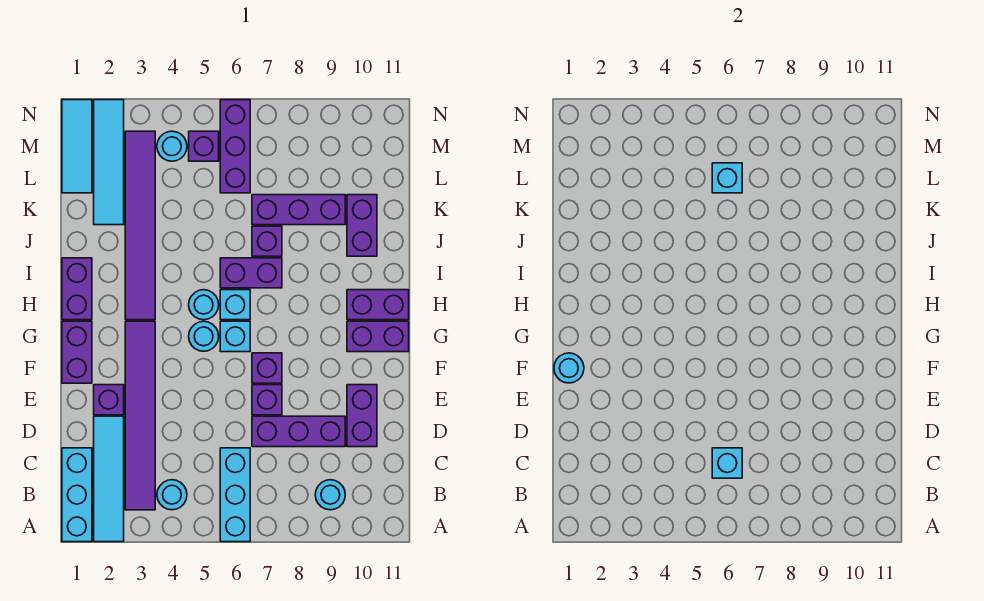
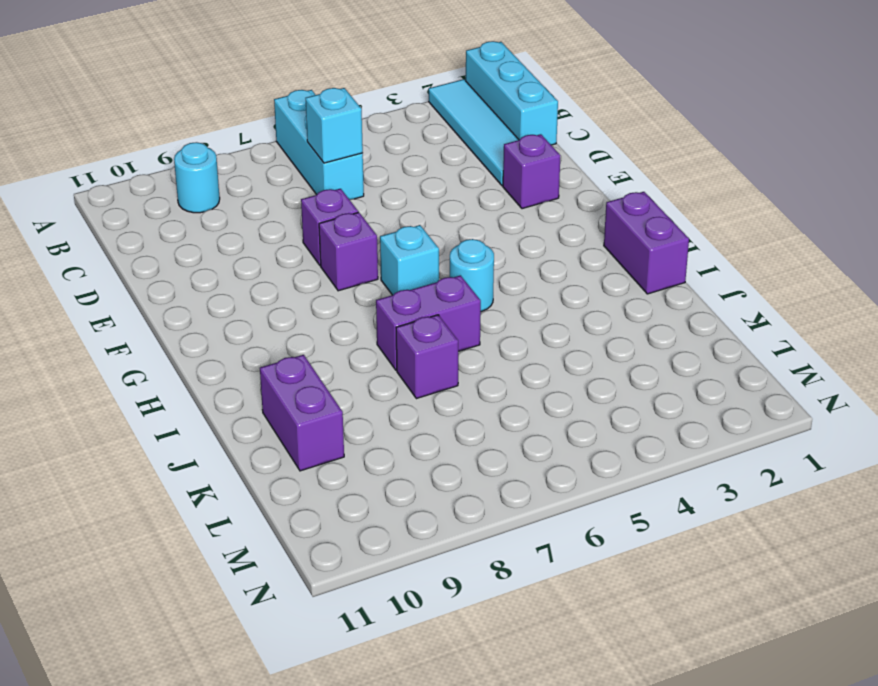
none -> purple 1x6 tile [125,321,155,510]
none -> cyan 1x1 round brick [157,480,187,510]
none -> purple 1x3 brick [252,416,345,447]
none -> purple 1x2 brick [347,385,377,447]

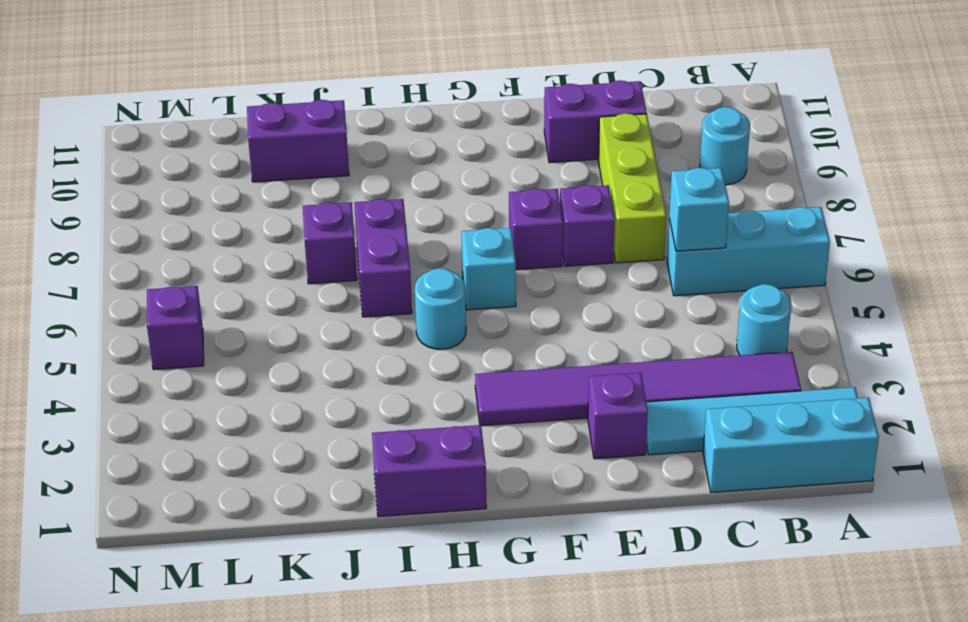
lime 1x3 brick [598,113,666,263] -> purple 1x3 brick [252,416,345,447]
none -> purple 1x2 brick [62,321,92,383]
none -> cyan 1x1 round brick [189,321,219,351]
none -> purple 1x2 brick [347,321,409,352]
none -> purple 1x6 tile [125,131,155,320]

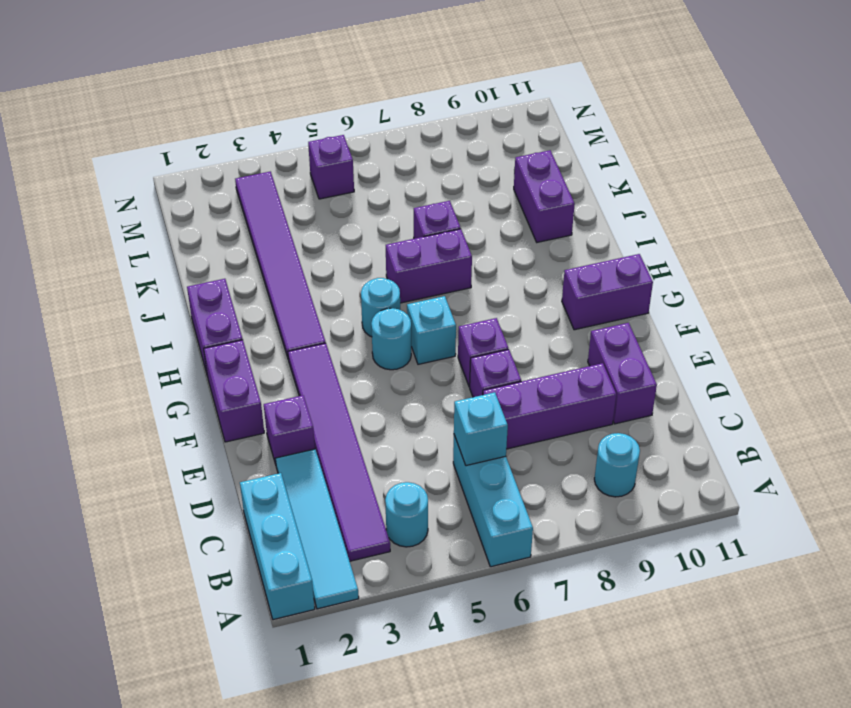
none -> cyan 1x1 brick [220,290,250,320]
none -> purple 1x2 brick [347,290,409,320]
none -> cyan 1x4 tile [94,100,124,225]
none -> purple 1x3 brick [252,195,345,225]

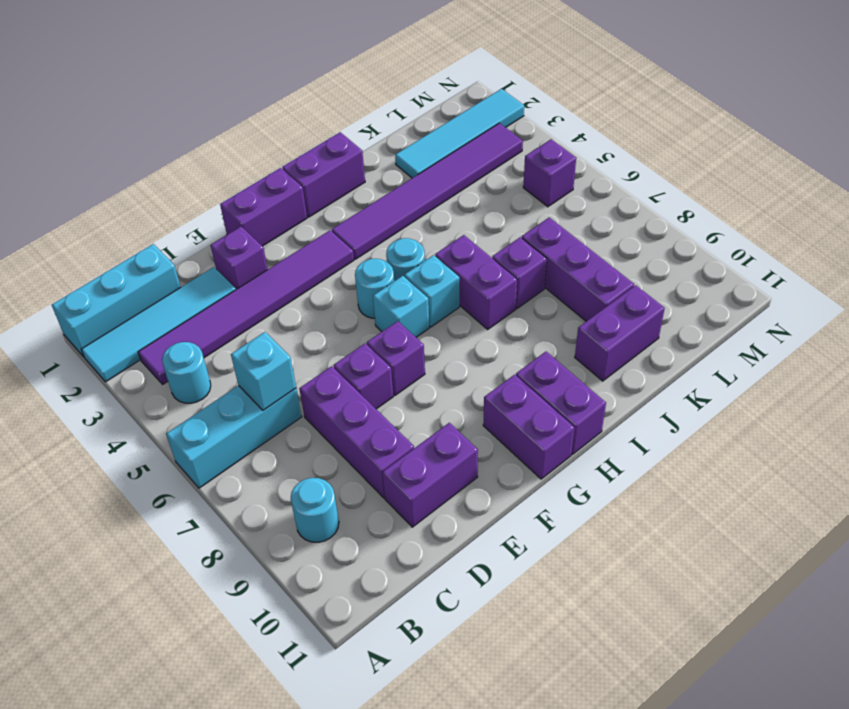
none -> cyan 1x3 tile [62,100,92,193]
none -> purple 1x3 brick [220,100,250,193]
none -> cyan 1x1 round brick [157,131,187,161]
none -> cyan 1x1 round brick [554,353,584,383]

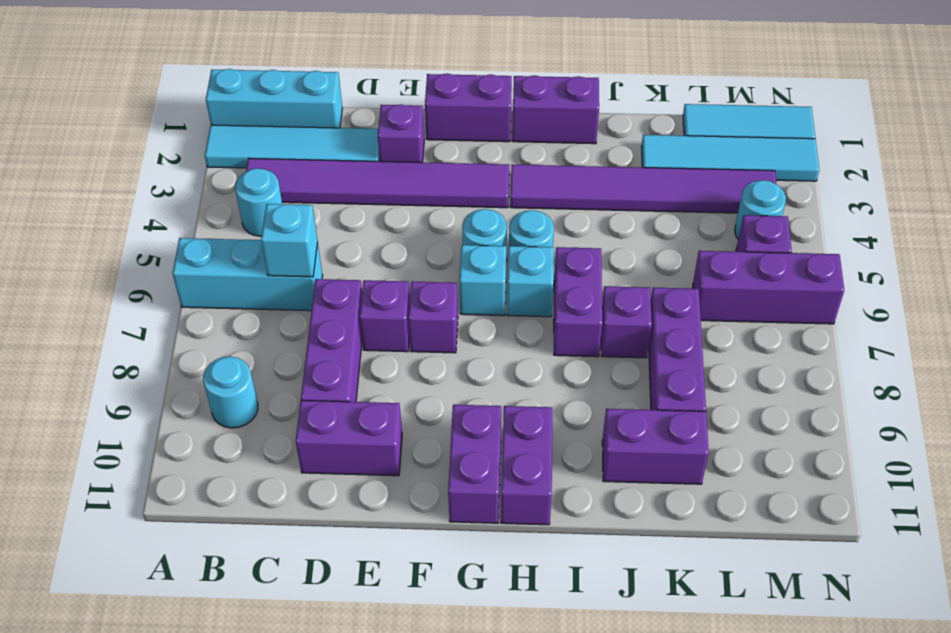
none -> cyan 1x1 round brick [554,353,584,383]
none -> cyan 1x1 brick [712,163,742,193]

